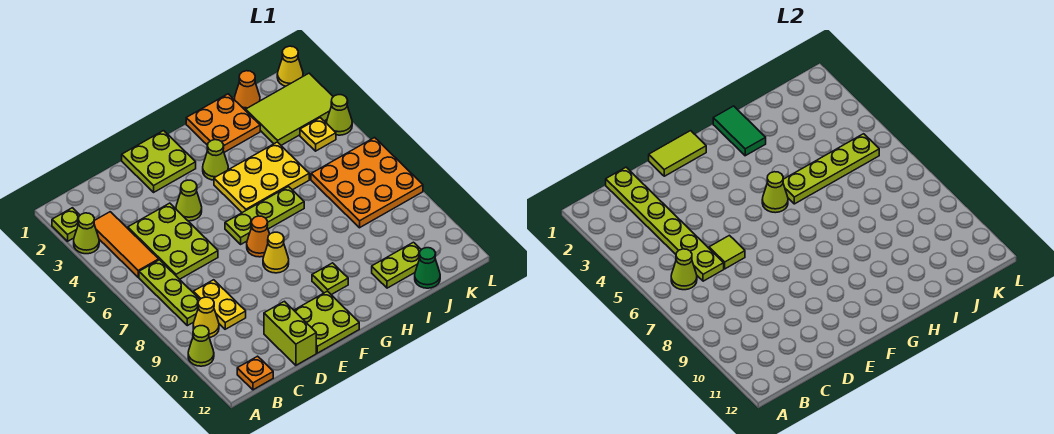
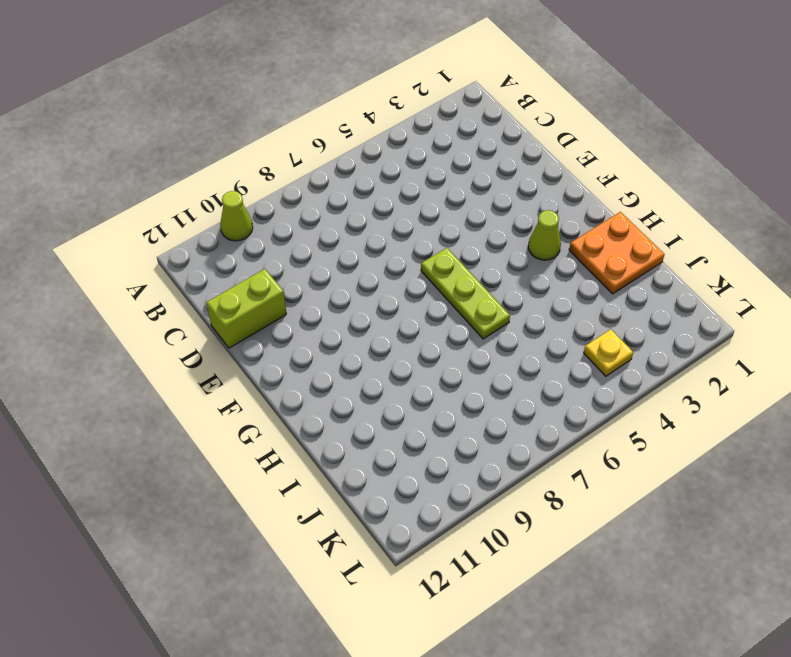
none -> lime 1x1 plate [52,208,80,241]
none -> lime 1x1 cone [74,213,99,254]
none -> orange 1x3 tile [94,212,159,277]
none -> lime 1x3 plate [139,260,200,326]

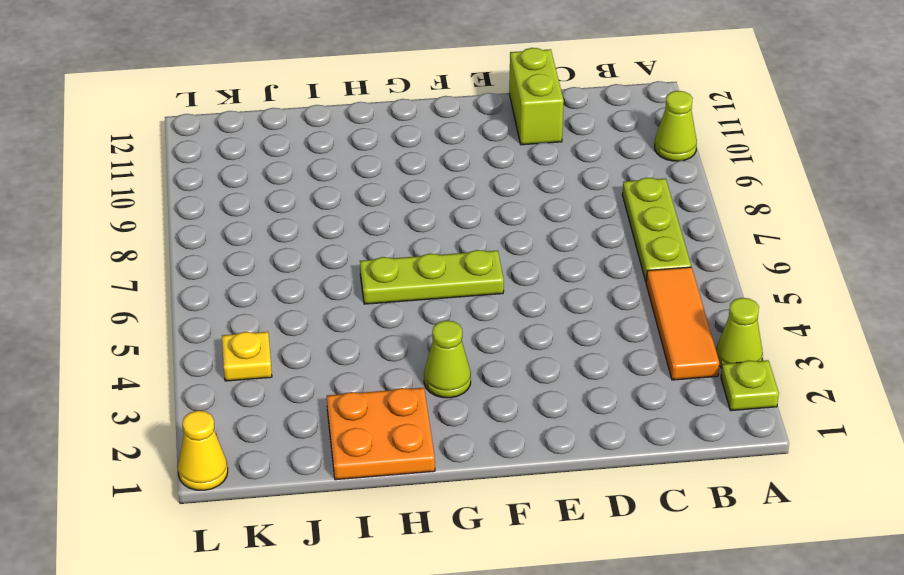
none -> yellow 1x1 cone [193,297,219,338]
none -> orange 1x1 plate [237,356,273,390]
none -> lime 2x3 plate [128,203,218,279]
none -> yellow 1x2 plate [193,280,246,329]

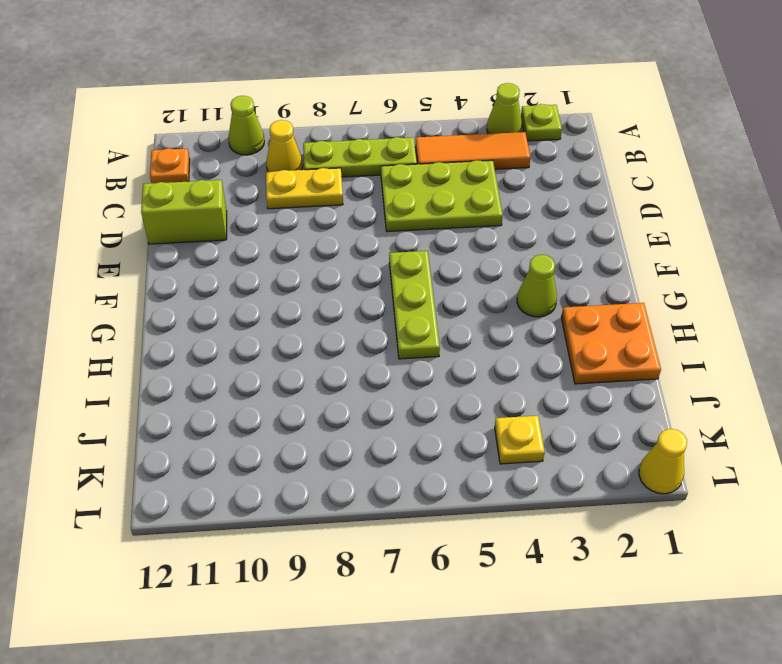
none -> lime 2x2 plate [122,131,196,192]
none -> lime 1x1 cone [176,180,202,221]
none -> lime 2x2 plate [294,291,359,353]
none -> orange 1x1 cone [247,216,270,257]

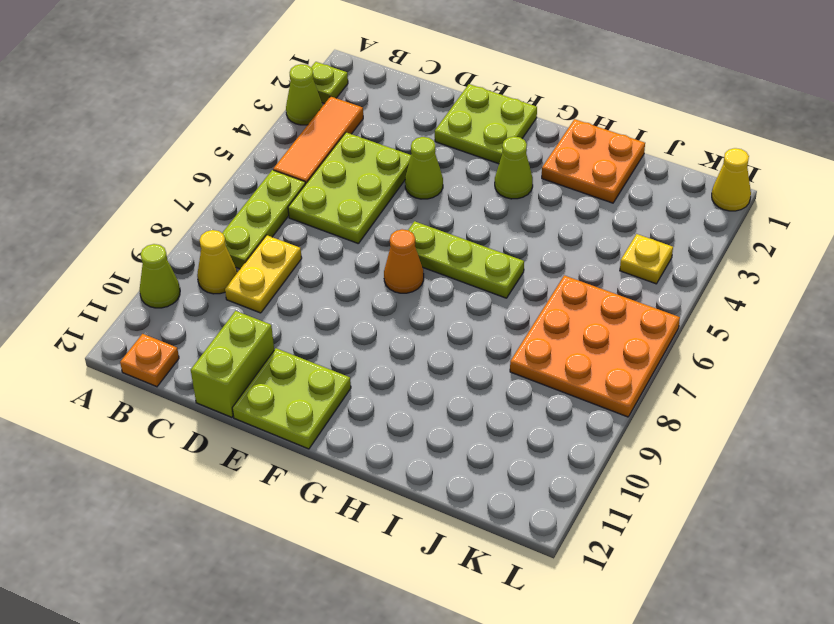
none -> yellow 1x1 cone [263,232,289,273]
none -> yellow 2x3 plate [214,142,309,213]
none -> lime 1x1 plate [312,263,348,295]
none -> lime 1x2 plate [372,242,421,288]

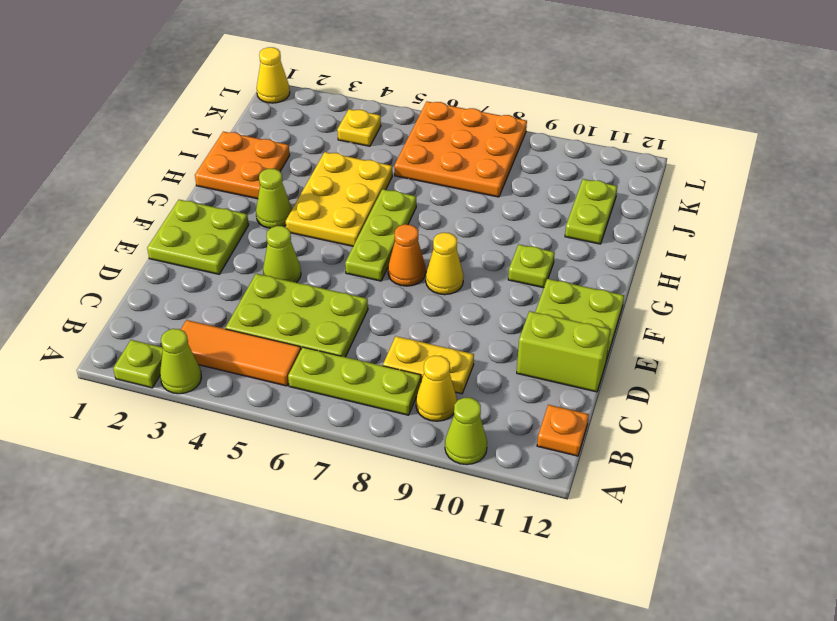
none -> orange 1x1 cone [234,71,260,111]
none -> lime 2x3 tile [246,73,333,145]
none -> green 1x1 cone [415,248,440,288]
none -> lime 1x1 cone [327,95,352,135]

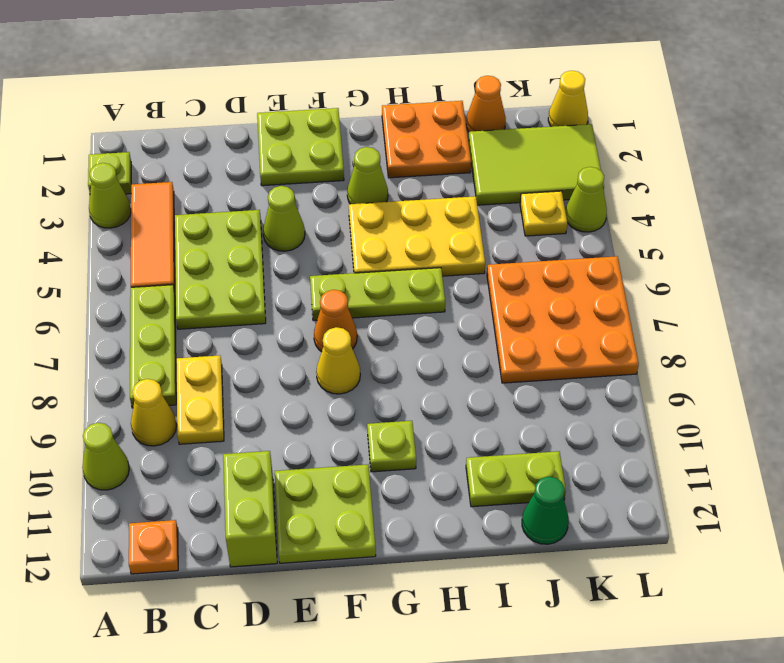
none -> lime 1x1 cone [671,249,697,290]
none -> lime 1x6 plate [606,167,724,281]
none -> lime 1x1 tile [709,235,745,269]
none -> lime 1x2 tile [649,131,706,176]

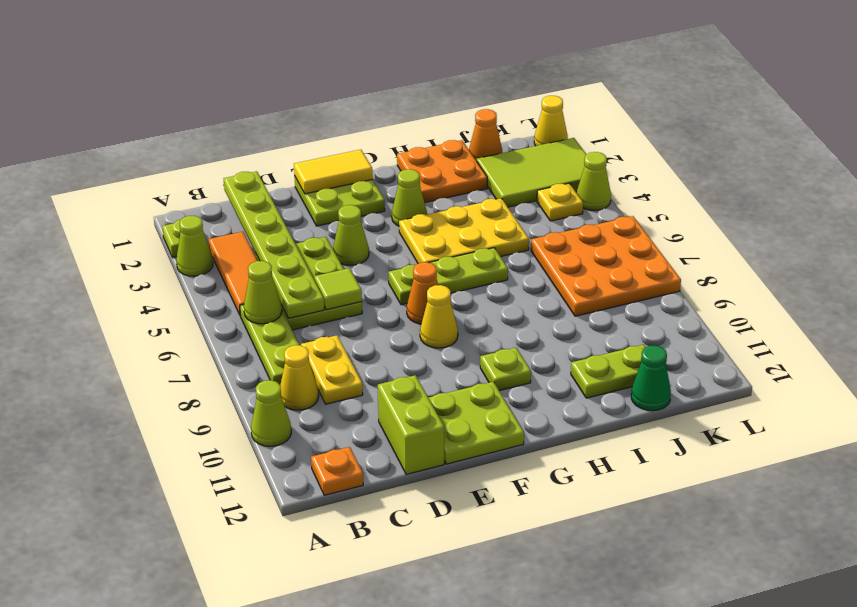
yellow 1x2 tile [294,150,373,194] -> lime 1x2 tile [649,131,706,176]
none -> lime 1x1 cone [762,172,788,213]
none -> green 1x2 tile [713,106,766,156]
none -> lime 1x4 plate [783,134,879,204]

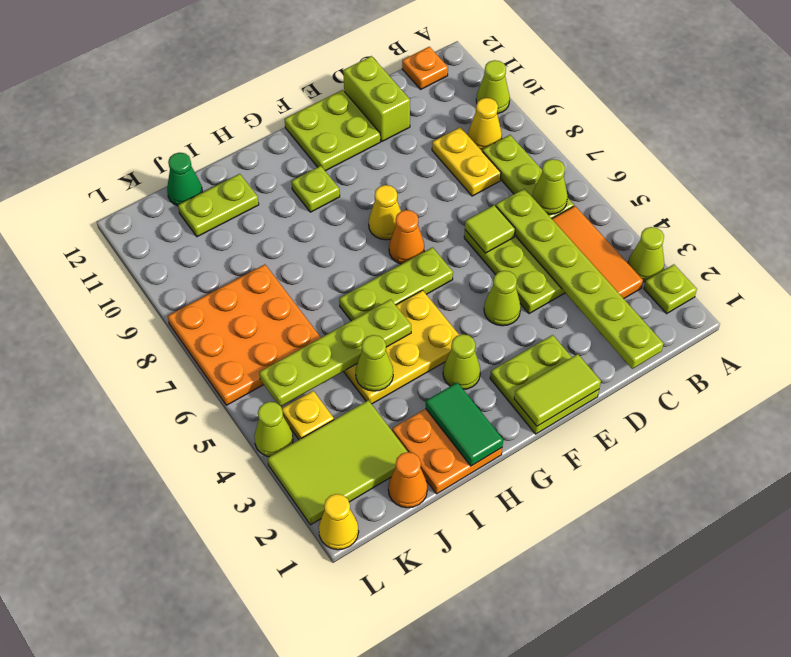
lime 1x1 cone [356,335,393,391] -> lime 1x1 cone moved to [762,172,788,213]

